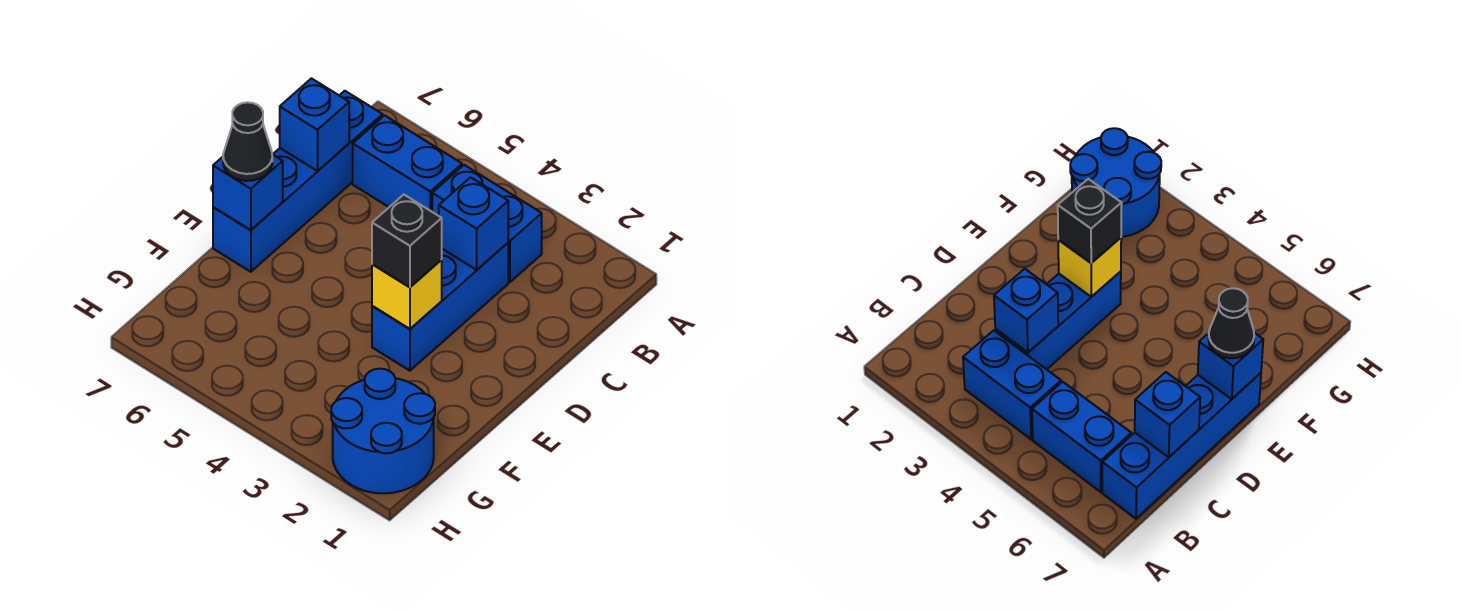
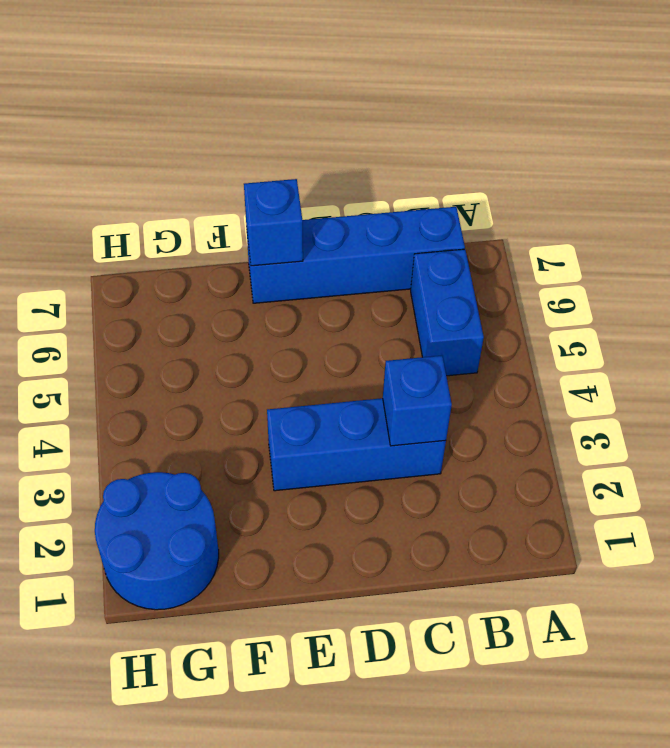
none -> blue 1x2 brick [432,165,542,282]
none -> blue 1x1 brick [280,78,349,171]

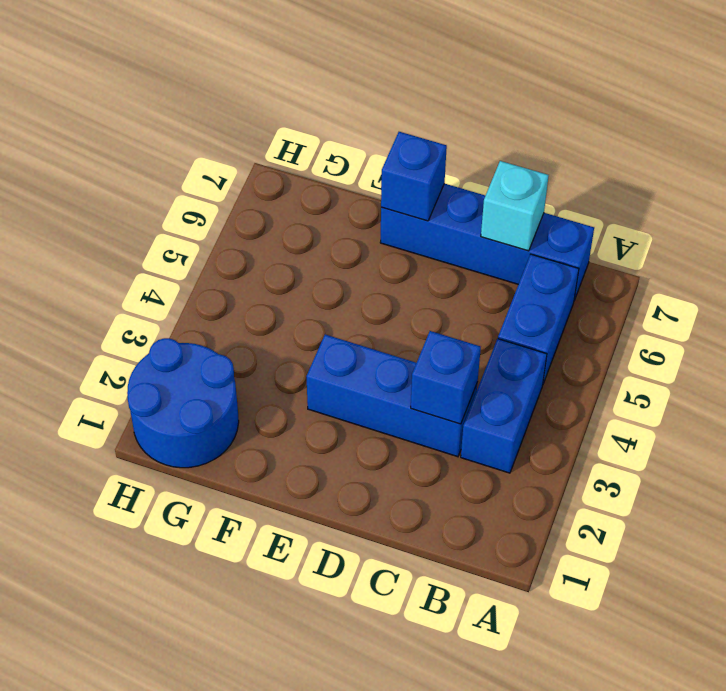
cyan 1x1 brick [481,161,549,251] -> blue 1x1 brick [280,78,349,171]
none -> yellow 1x1 brick [372,260,442,329]
none -> black 1x1 brick [372,195,442,287]

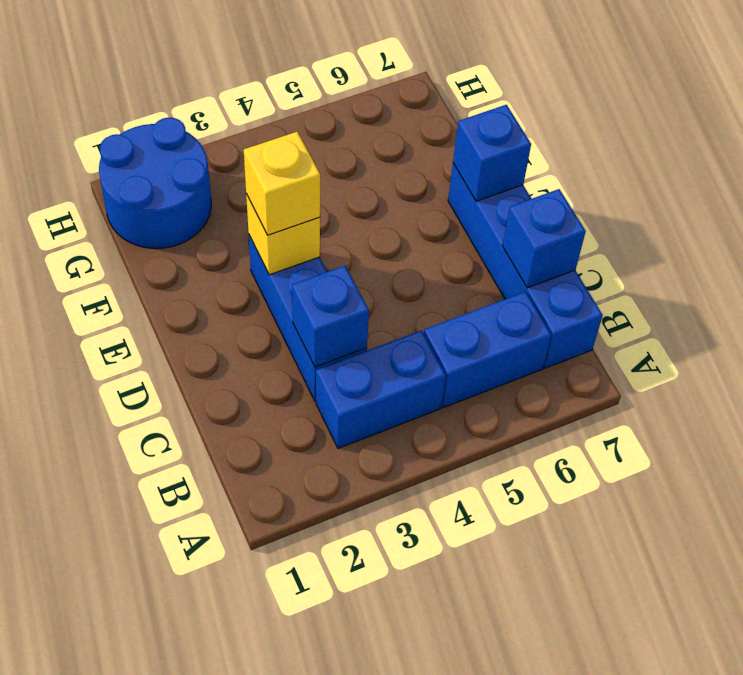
yellow 1x1 brick [244,132,320,235] -> black 1x1 brick [372,195,442,287]
none -> black 1x1 cone [223,102,272,181]

